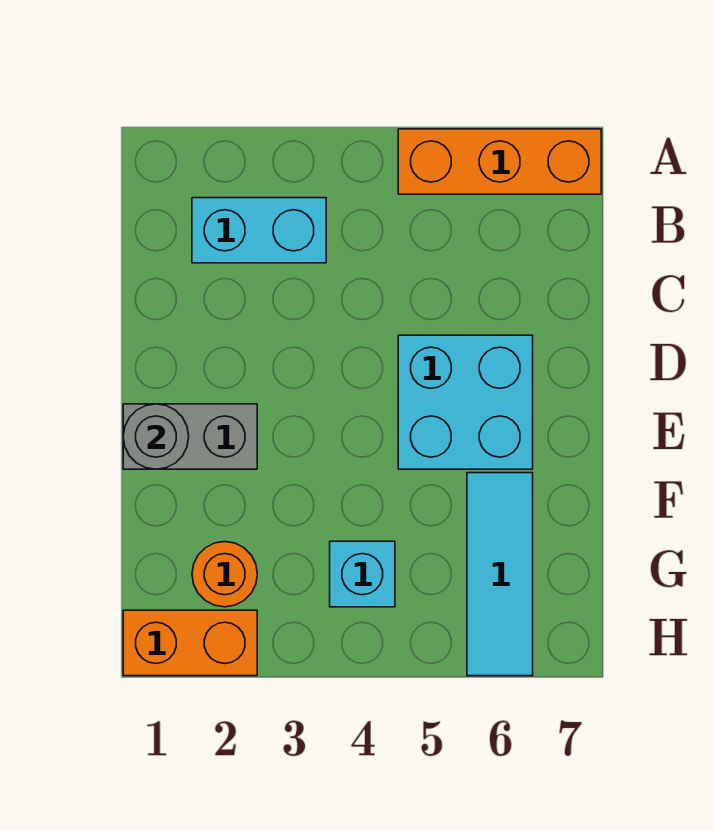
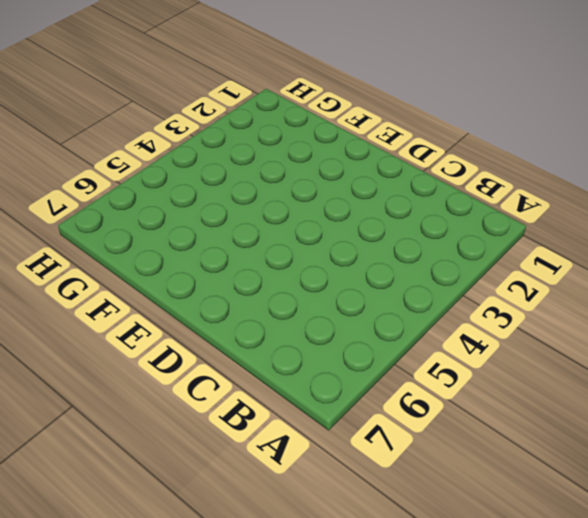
none -> orange 1x3 brick [398,129,601,194]
none -> cyan 1x2 brick [192,198,326,263]

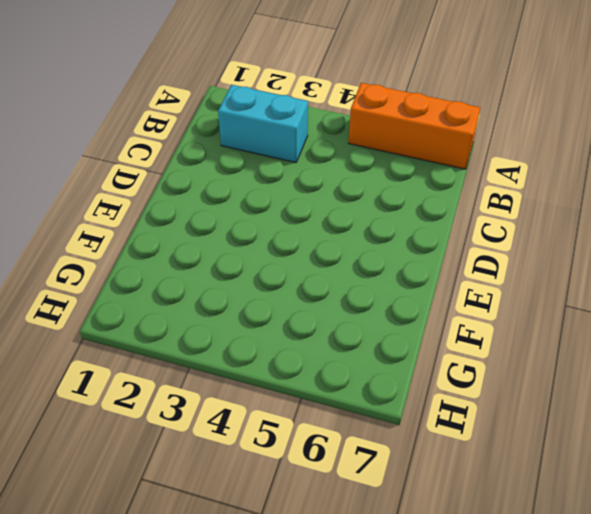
none -> cyan 2x2 brick [398,335,533,469]
none -> grey 1x2 brick [123,404,257,469]

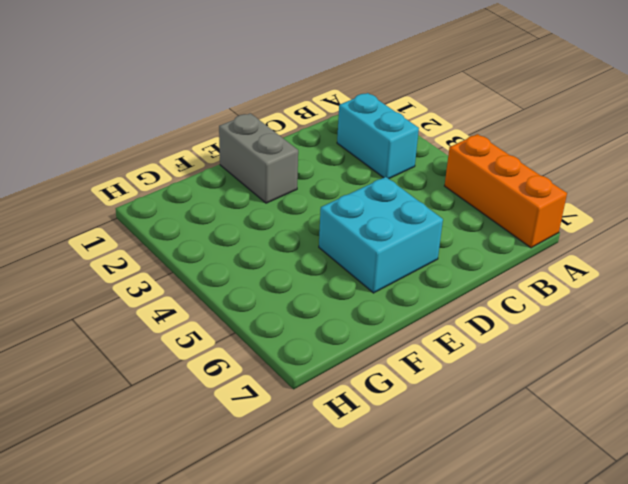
none -> cyan 1x3 tile [467,473,533,676]
none -> orange 1x1 round brick [192,542,257,607]

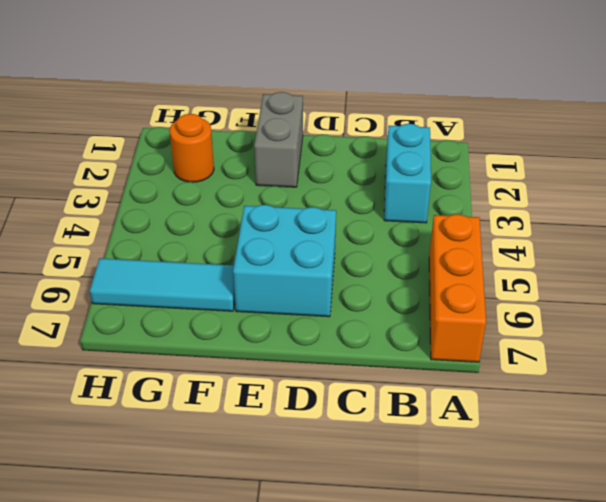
none -> cyan 1x1 brick [330,541,395,607]
none -> orange 1x2 brick [123,610,257,676]

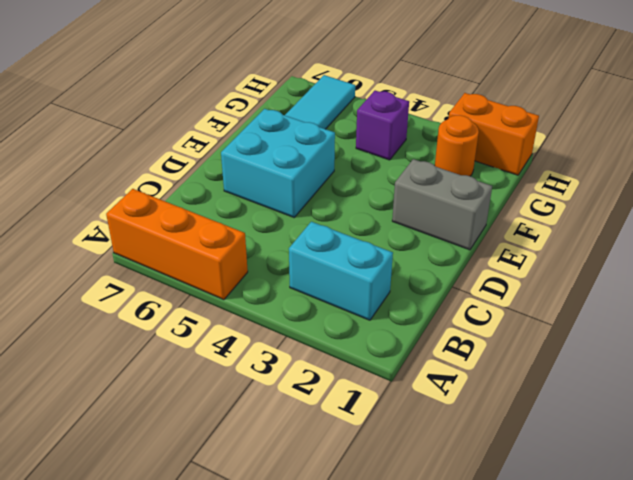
purple 1x1 brick [356,91,409,160] -> cyan 1x1 brick [330,541,395,607]
none -> grey 1x1 round brick [123,404,189,469]

